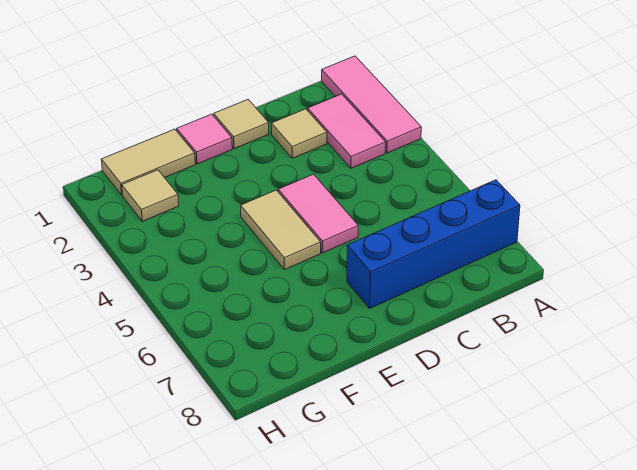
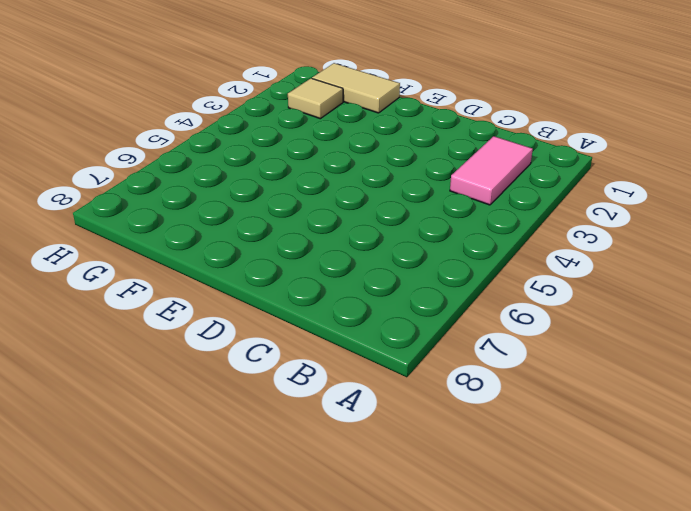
none -> pink 1x3 tile [322,56,421,153]
none -> blue 1x4 brick [347,180,520,308]

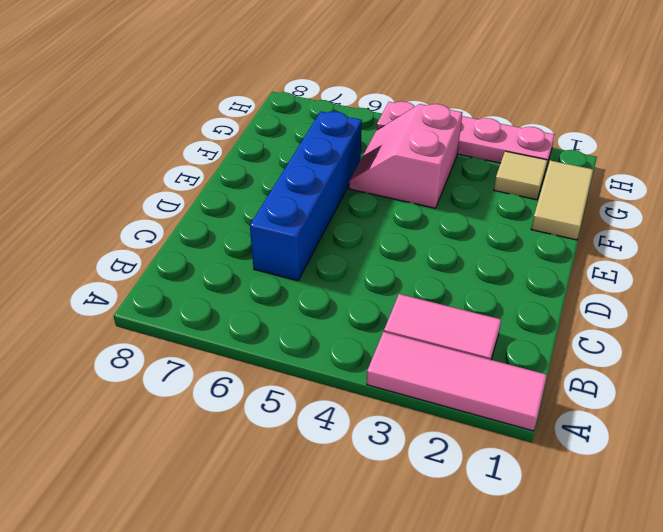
blue 1x4 brick [250,111,362,281] -> blue 1x4 brick moved to [347,180,520,308]
pink 2x2 slope [349,104,462,208] -> none
pink 1x4 plate [377,102,555,167] -> none
none -> tan 1x1 tile [271,109,327,158]
none -> tan 1x1 tile [214,99,269,149]

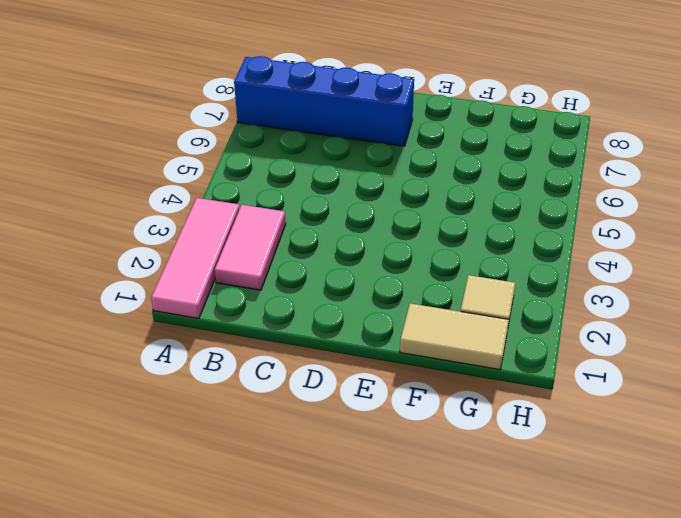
none -> tan 1x1 tile [271,109,327,158]
none -> tan 1x1 tile [214,99,269,149]

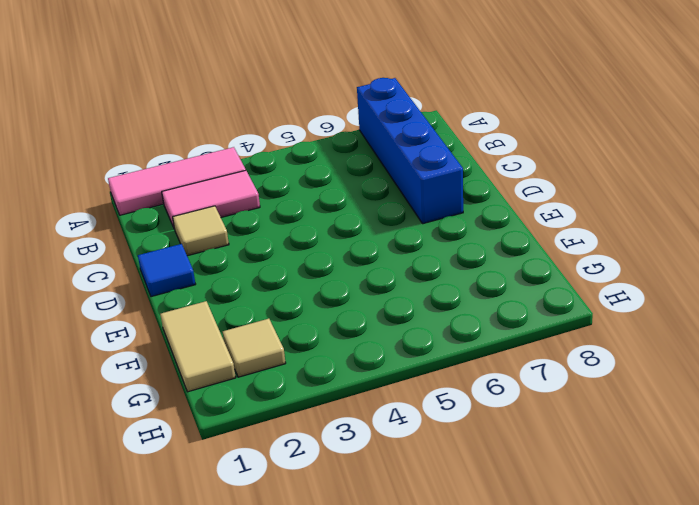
blue 1x1 tile [138,244,196,297] -> tan 1x1 tile [214,99,269,149]
none -> pink 1x2 tile [278,174,358,253]
none -> pink 1x1 tile [177,114,232,164]

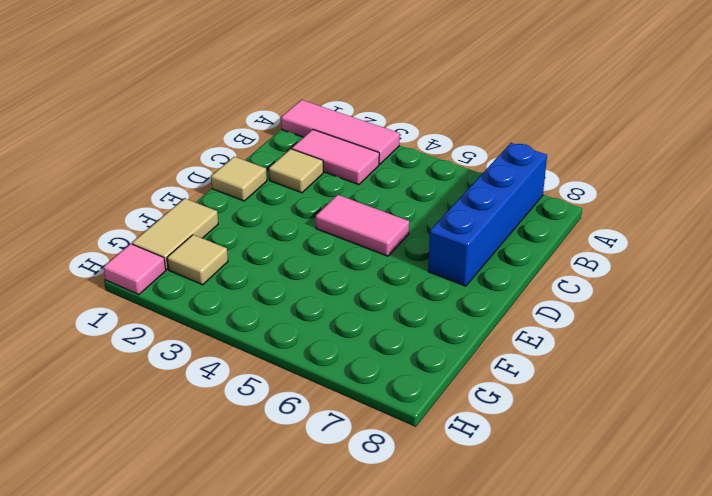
pink 1x1 tile [103,244,166,295] -> pink 1x1 tile moved to [177,114,232,164]
none -> tan 1x2 tile [241,190,321,270]

